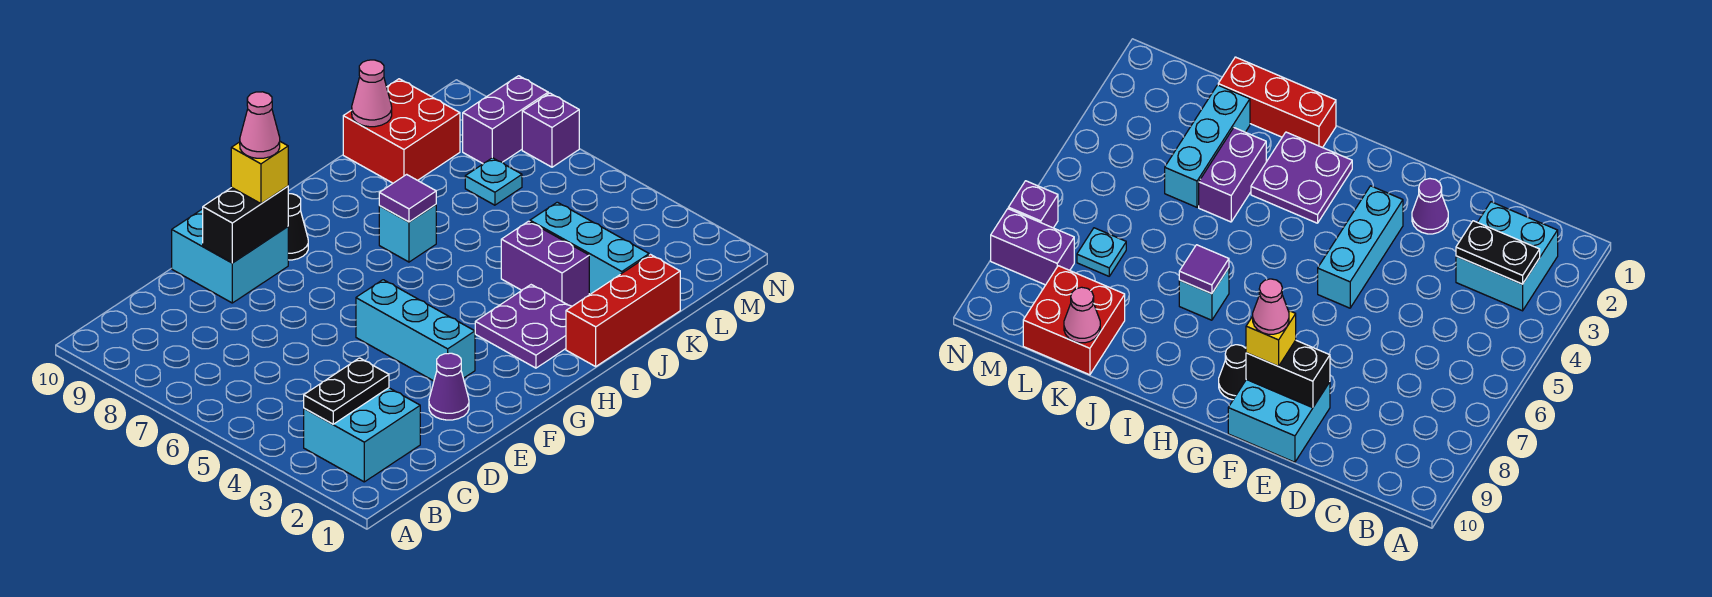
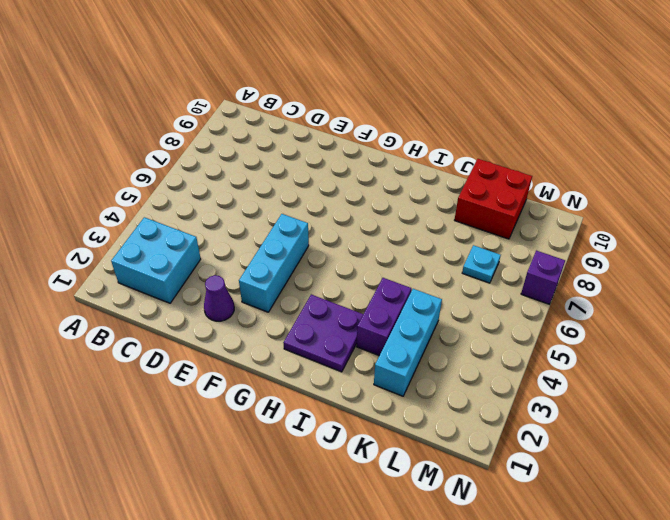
none -> cyan 2x2 brick [172,209,288,303]
none -> black 1x1 cone [288,194,308,260]
none -> red 1x3 brick [566,255,680,366]

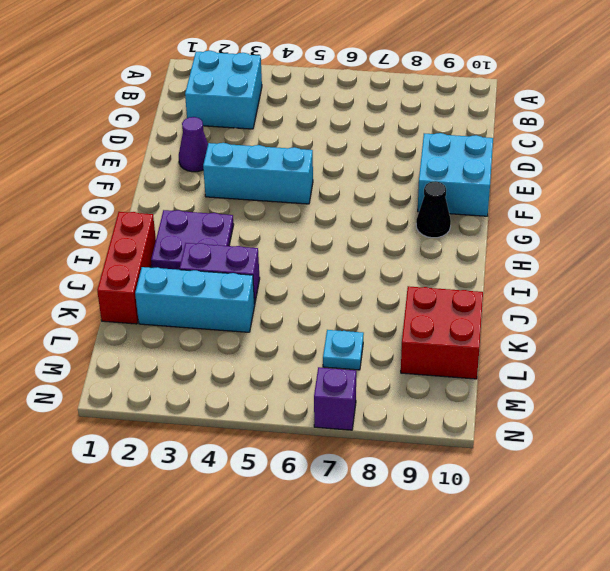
none -> cyan 1x1 brick [379,204,436,262]
none -> purple 1x2 brick [463,76,548,164]
none -> black 1x2 plate [304,358,389,424]

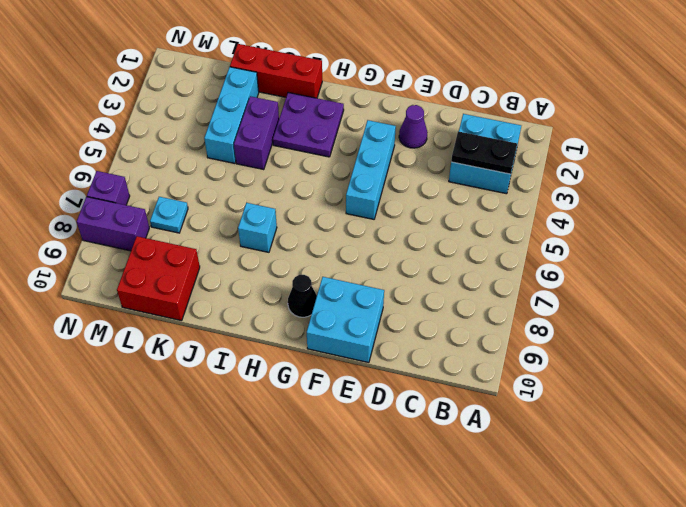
none -> black 1x2 brick [203,186,288,263]
none -> purple 1x1 tile [379,174,436,222]
none -> pink 1x1 cone [352,60,392,127]

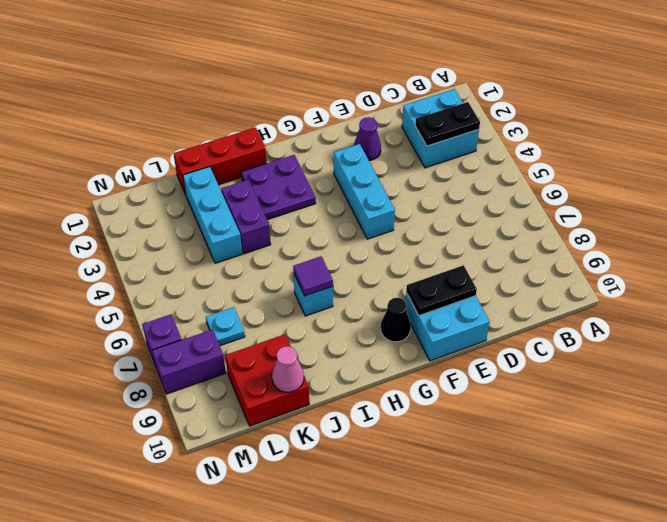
black 1x2 plate [406,265,477,316] -> black 1x2 brick [203,186,288,263]
none -> yellow 1x1 brick [231,142,288,204]
none -> pink 1x1 cone [240,92,280,158]

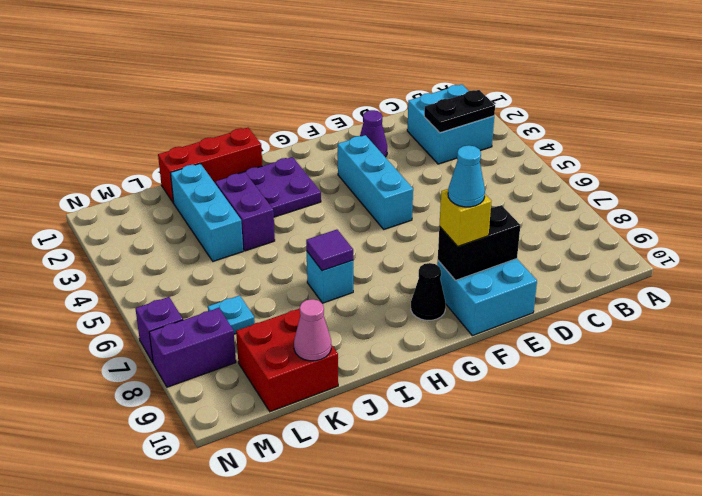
cyan 1x1 cone [448,145,485,207] -> pink 1x1 cone [240,92,280,158]

